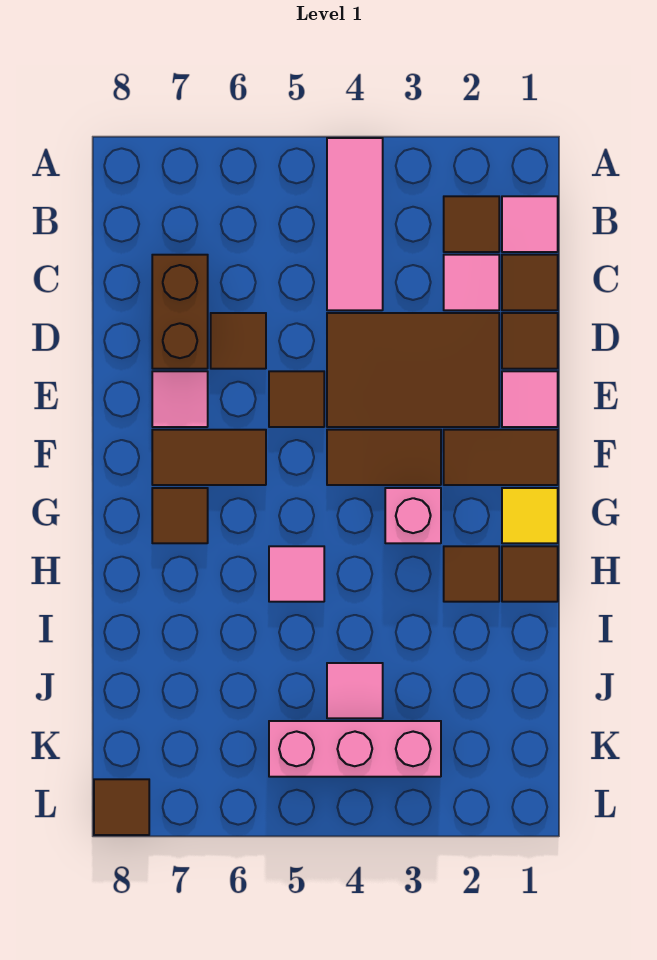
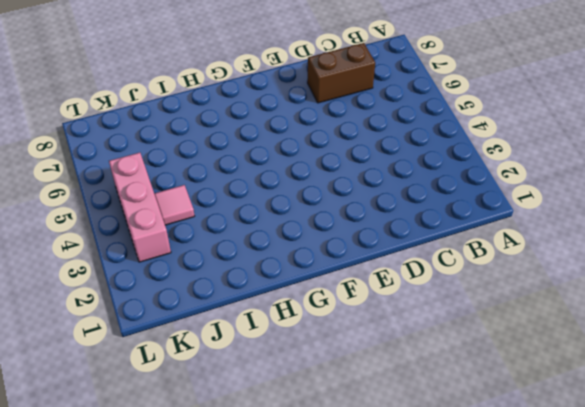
none -> pink 1x3 tile [327,138,383,310]
none -> pink 1x1 tile [502,196,558,252]
none -> brown 1x1 tile [444,196,499,252]

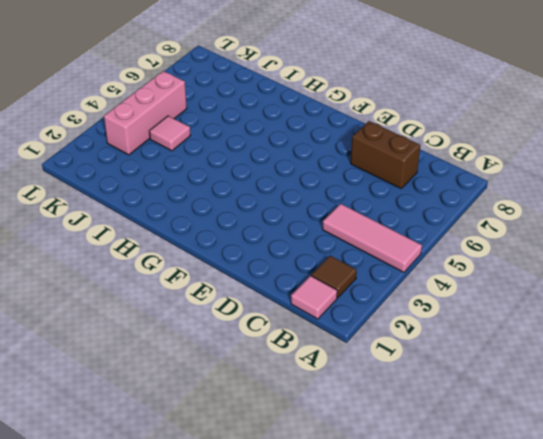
none -> brown 1x1 tile [502,255,558,310]
none -> pink 1x1 tile [444,255,499,310]
none -> brown 1x1 tile [502,313,558,369]

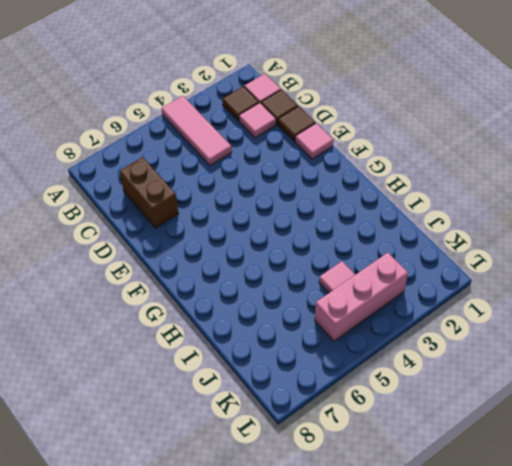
none -> brown 2x3 tile [327,313,499,427]
none -> brown 1x1 tile [211,313,266,369]
none -> brown 1x1 tile [269,371,324,427]

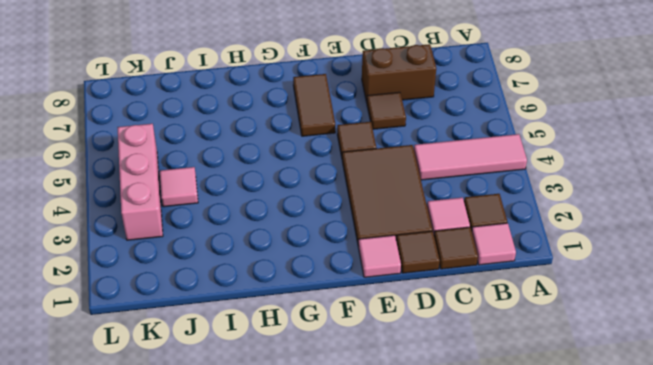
none -> pink 1x1 tile [152,371,208,427]
none -> brown 1x2 tile [444,430,558,485]
none -> brown 1x2 tile [327,430,441,485]

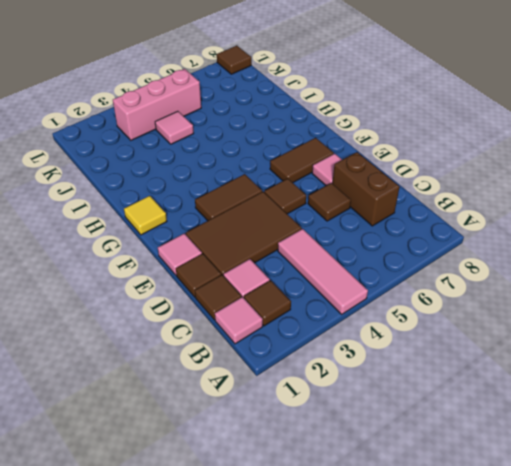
none -> brown 1x2 tile [444,430,558,485]
none -> pink 1x1 brick [385,488,441,543]
none -> brown 1x1 tile [152,488,208,543]

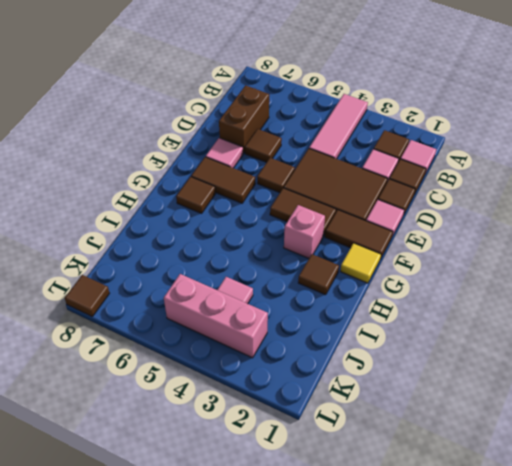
none -> brown 1x1 tile [502,546,558,602]
none -> pink 1x1 tile [269,546,324,602]

